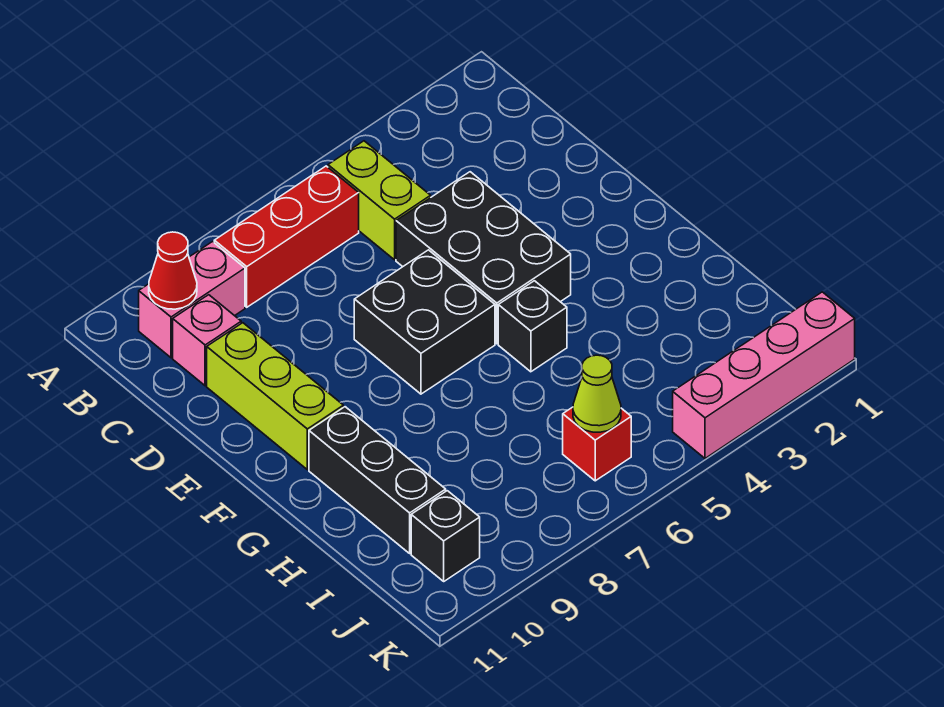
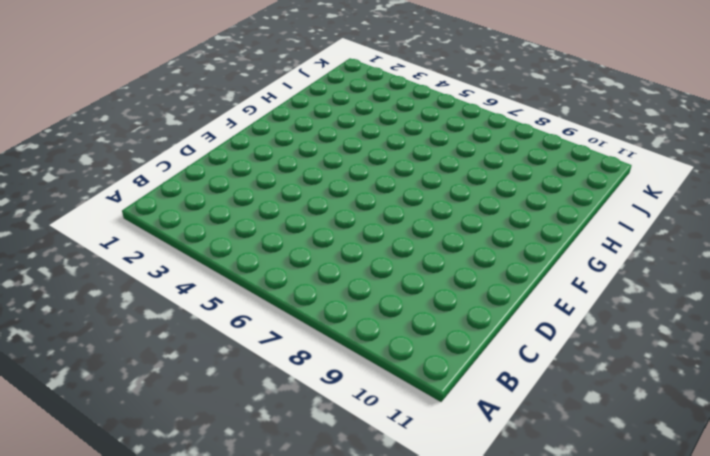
none -> lime 1x2 brick [328,141,431,260]
none -> red 1x3 brick [214,166,359,307]
none -> pink 1x2 brick [139,242,245,358]

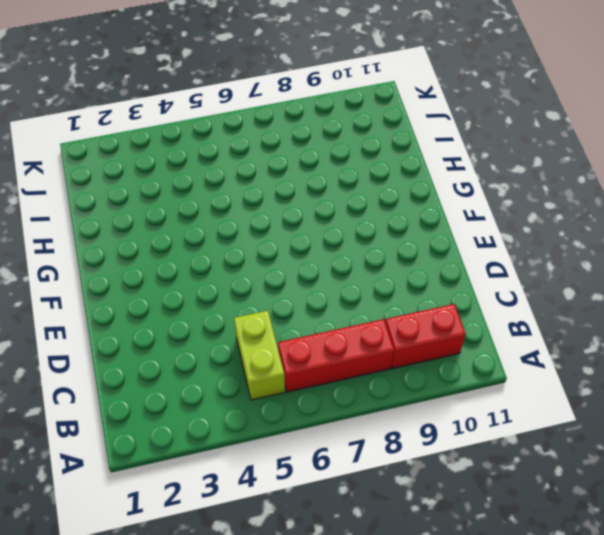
red 1x2 brick [386,304,466,368] -> pink 1x2 brick [139,242,245,358]
none -> pink 1x1 brick [173,295,241,386]
none -> black 2x3 brick [396,172,571,344]
none -> lime 1x3 brick [207,323,343,470]

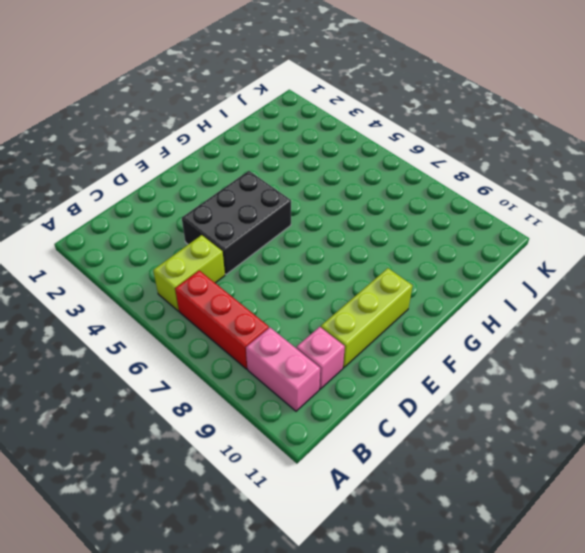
none -> black 2x2 brick [354,250,495,394]
none -> black 1x1 brick [498,281,567,372]
none -> black 1x3 brick [309,407,446,553]

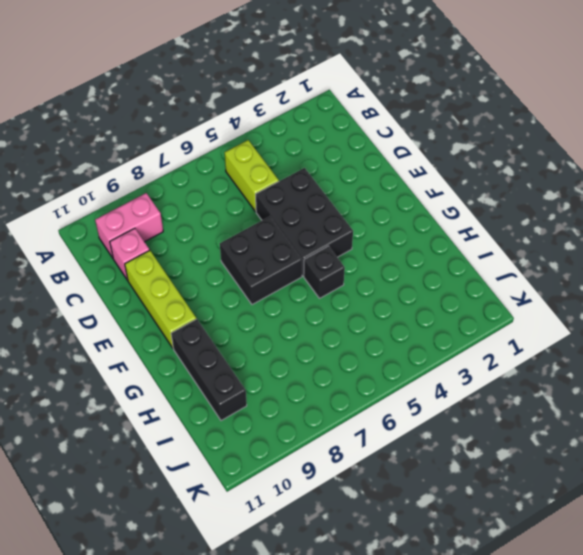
none -> red 1x3 brick [214,166,359,307]
none -> red 1x1 brick [563,407,631,481]
none -> black 1x1 brick [411,491,480,581]

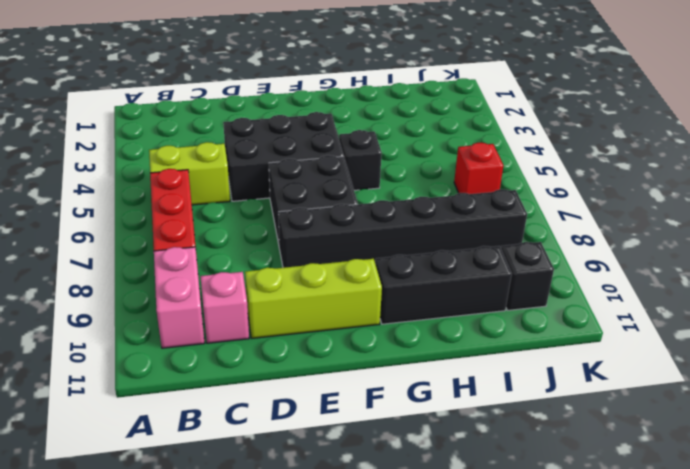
black 1x6 brick [278,189,527,268] -> none
none -> pink 1x4 brick [673,292,855,458]
none -> red 1x1 cone [149,232,197,309]
none -> lime 1x1 cone [573,355,621,432]

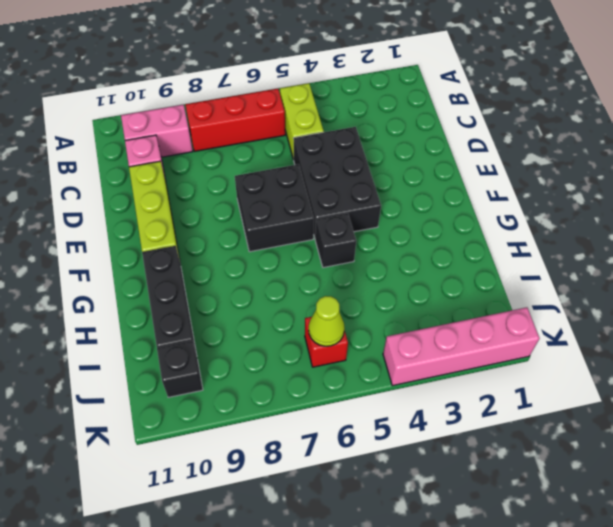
none -> red 1x1 cone [149,232,197,309]

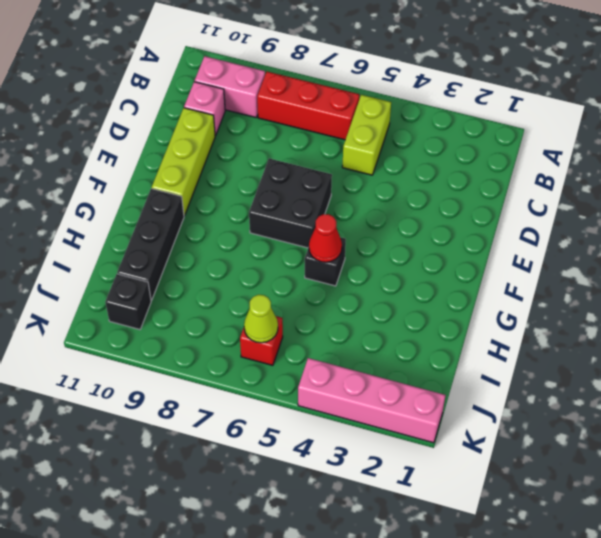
red 1x1 cone [309,214,342,262] -> red 1x1 cone moved to [149,232,197,309]
none -> black 2x3 brick [396,172,571,344]

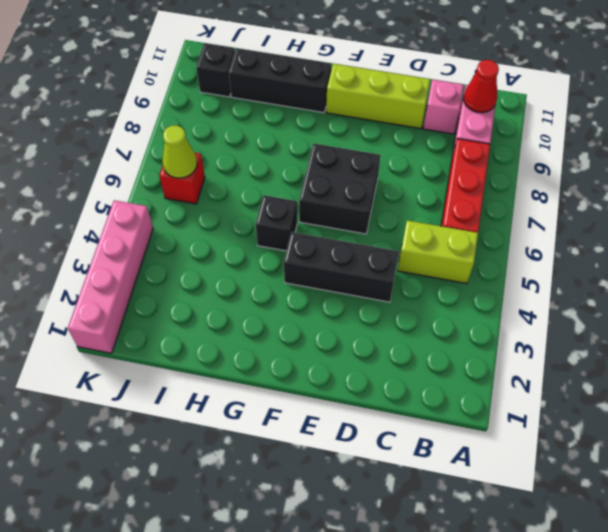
black 1x3 brick [284,232,399,302] -> black 2x3 brick [396,172,571,344]

